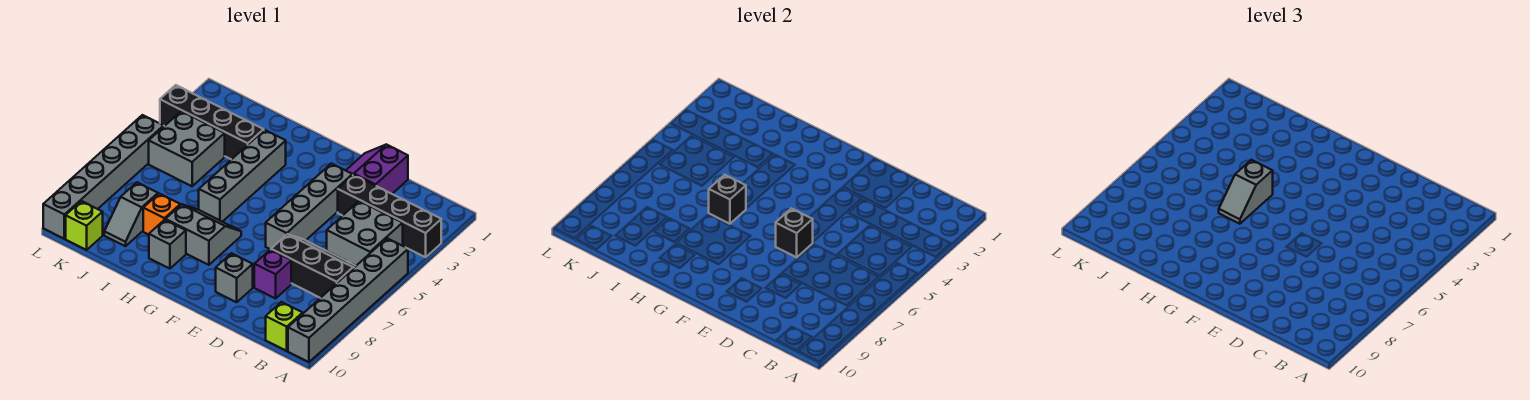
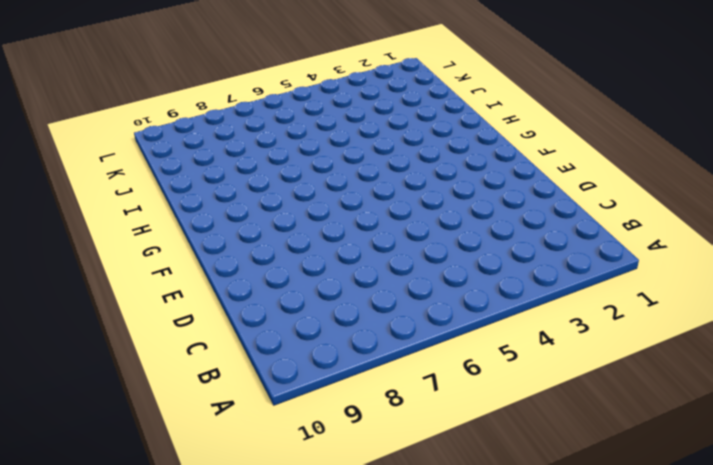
none -> black 1x4 brick [338,175,441,257]
none -> grey 1x6 brick [288,238,408,362]
none -> grey 2x2 brick [327,201,403,266]

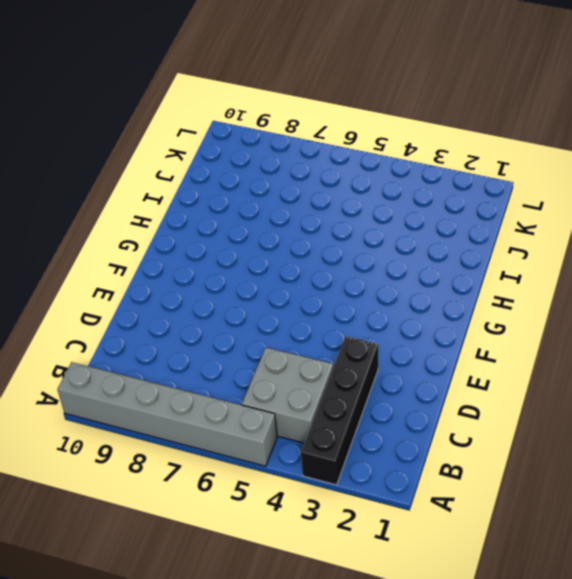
none -> black 2x3 slope [271,234,355,298]
none -> lime 1x1 brick [266,302,303,351]
none -> purple 2x2 slope [346,144,408,194]

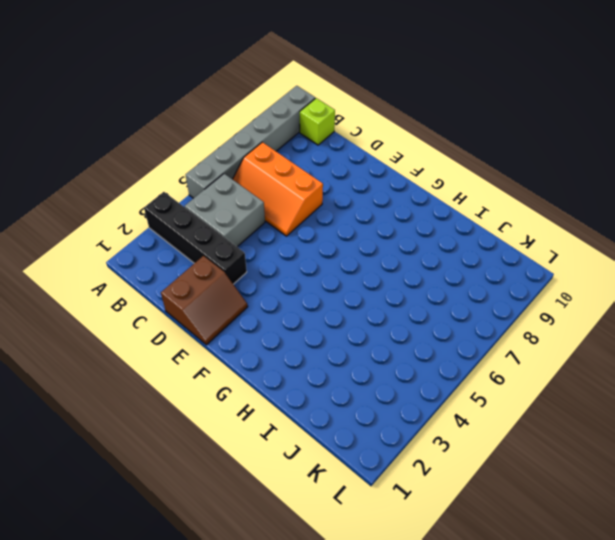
orange 2x3 slope [233,142,323,236] -> black 2x3 slope [271,234,355,298]
brown 2x2 slope [161,256,248,345] -> purple 2x2 slope [346,144,408,194]
none -> purple 1x1 brick [254,250,291,299]
none -> grey 1x4 brick [266,164,353,250]
none -> grey 1x1 brick [216,253,253,302]

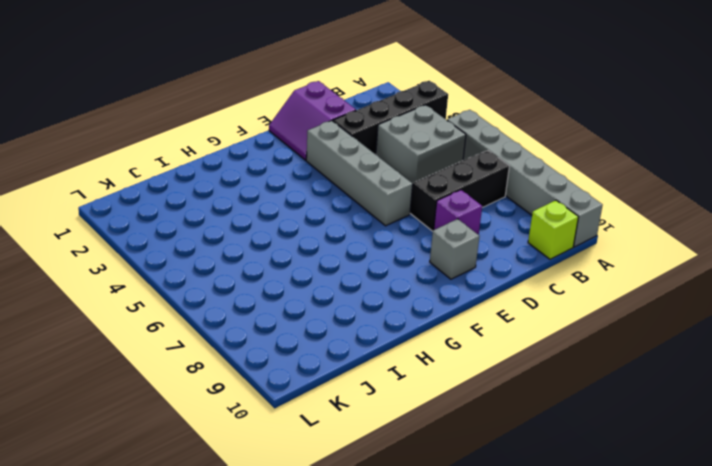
none -> grey 2x2 slope [166,204,241,265]
none -> grey 1x4 brick [199,130,286,222]
none -> grey 1x1 brick [149,220,186,269]

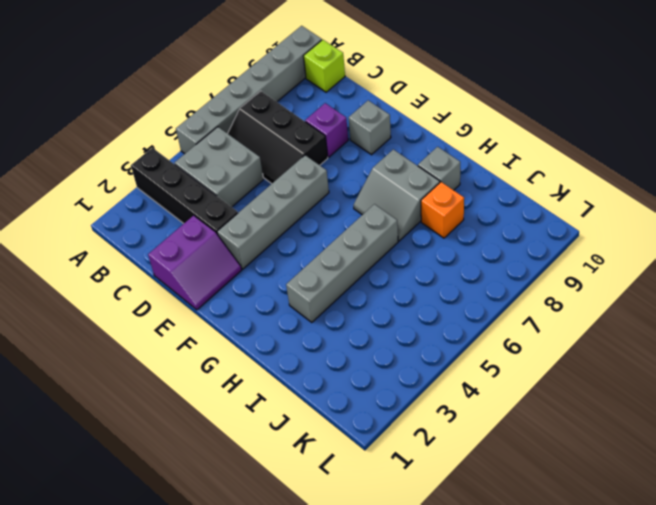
none -> black 1x4 brick [160,85,264,160]
none -> grey 2x2 brick [149,111,225,186]
none -> grey 1x2 slope [104,182,158,246]

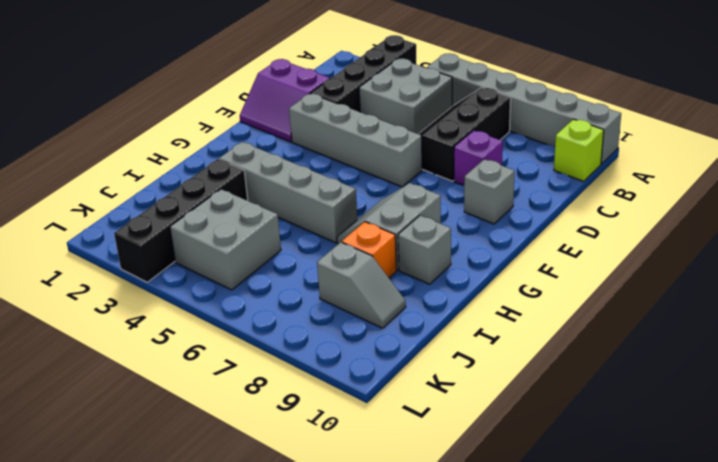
none -> lime 1x1 brick [66,201,103,250]
none -> grey 1x6 brick [43,115,164,239]
none -> black 1x1 brick [776,208,813,257]

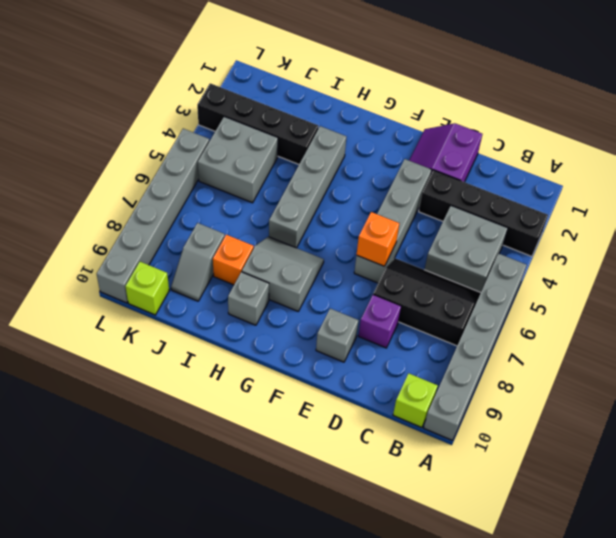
orange 1x1 brick [357,212,399,266] -> black 1x1 brick [776,208,813,257]
none -> black 1x1 brick [709,175,746,224]
none -> grey 1x2 slope [1219,160,1273,224]

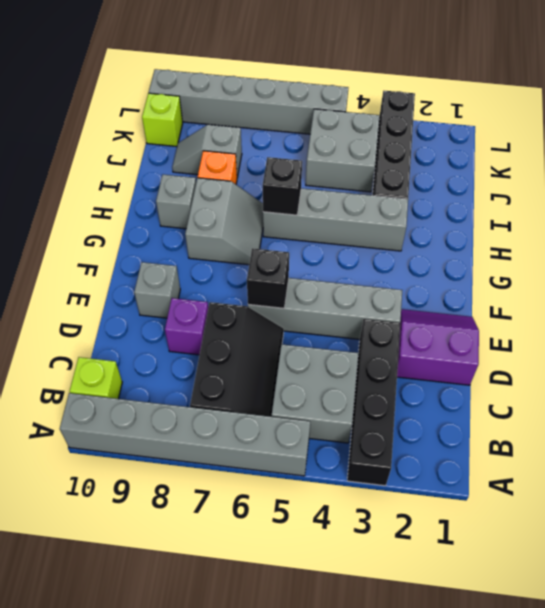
none -> grey 1x2 slope [1219,160,1273,224]

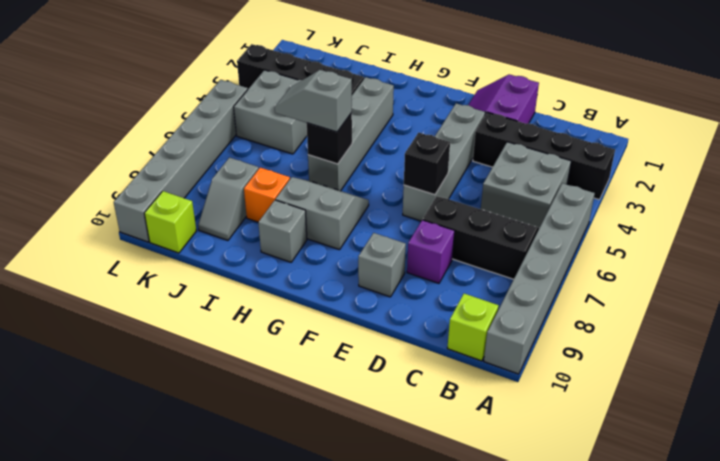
grey 1x2 slope [275,70,352,132] -> grey 1x2 slope turned to [1219,160,1273,224]

